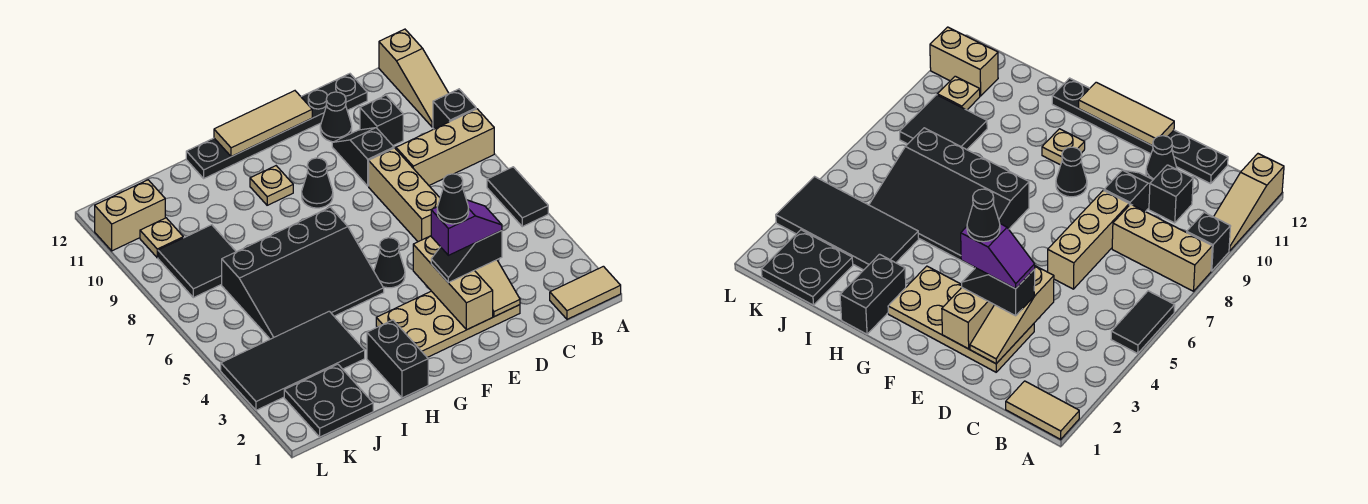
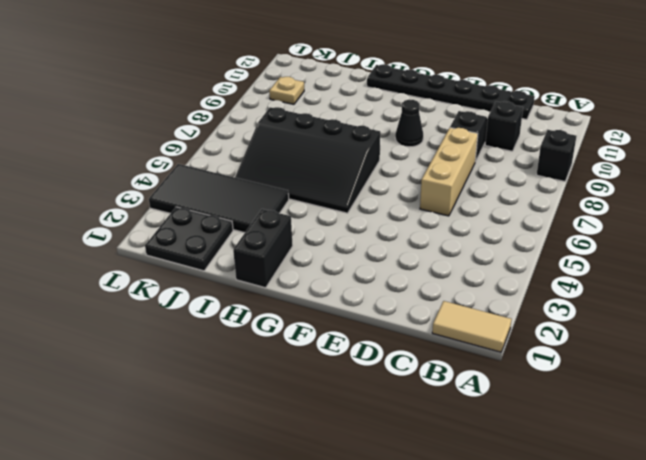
none -> black 1x2 tile [487,167,548,227]
none -> tan 1x3 brick [396,109,494,185]
none -> tan 1x3 slope [379,29,449,127]

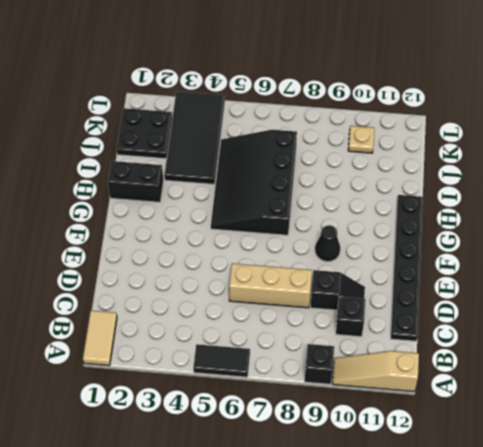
none -> tan 1x3 brick [396,109,494,185]
none -> tan 2x4 plate [376,291,520,357]
none -> black 1x1 cone [320,92,352,142]

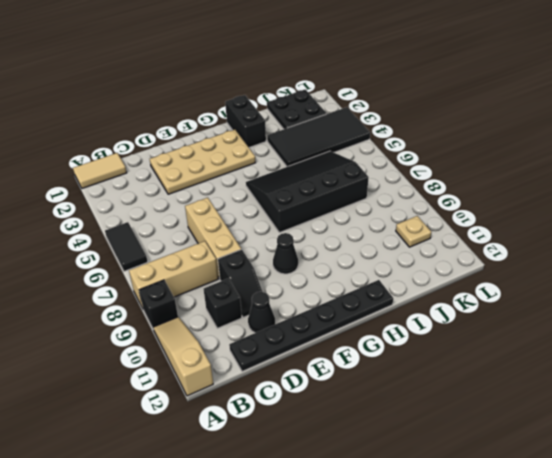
none -> black 1x1 cone [374,238,405,288]
none -> tan 1x1 plate [250,166,293,205]
none -> black 2x2 tile [158,225,236,298]

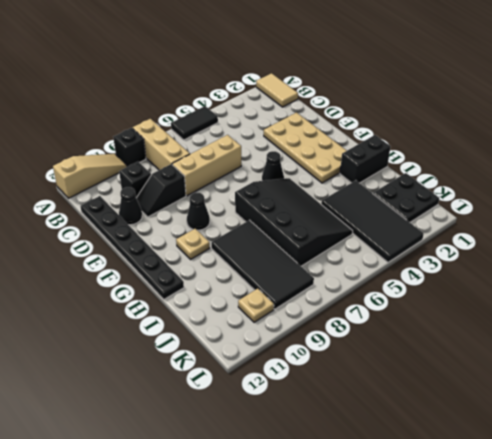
black 2x4 tile [211,220,314,309] -> black 2x2 tile [158,225,236,298]
none -> tan 1x2 brick [95,180,165,251]
none -> tan 1x3 slope [475,260,520,317]
none -> tan 1x3 brick [413,236,493,330]

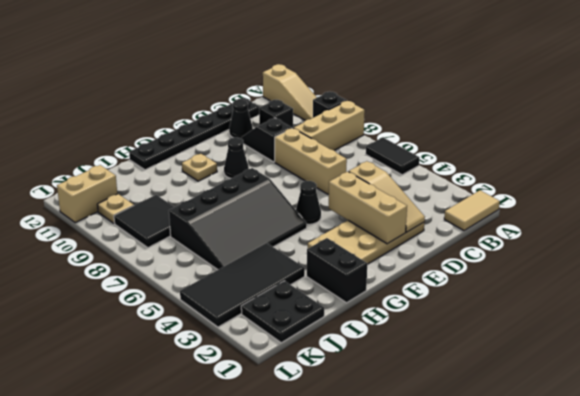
none -> tan 1x3 tile [214,91,312,157]
none -> black 1x2 slope [431,230,502,283]
none -> purple 1x2 slope [431,200,502,255]

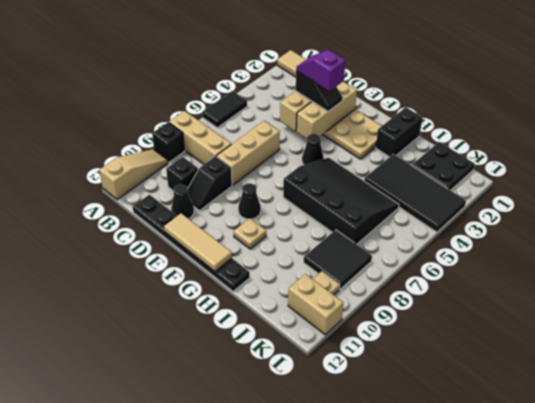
none -> black 1x1 cone [437,174,469,224]

